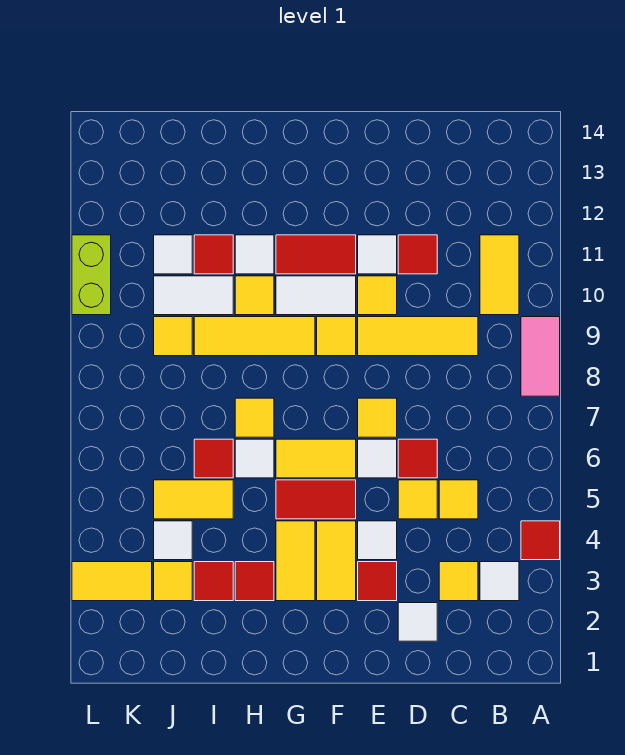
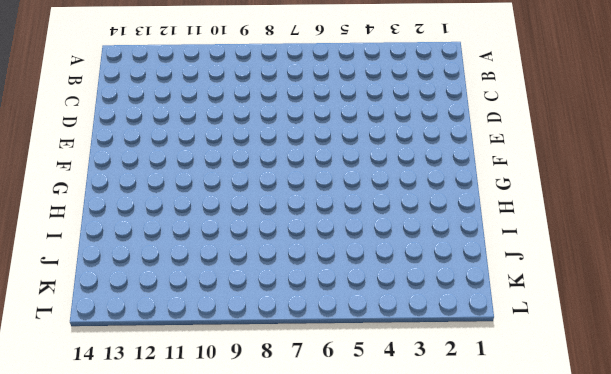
none -> red 1x1 tile [521,521,560,560]
none -> pink 1x2 tile [521,317,560,396]
none -> white 1x1 tile [480,562,519,601]
none -> yellow 1x2 tile [480,235,519,315]

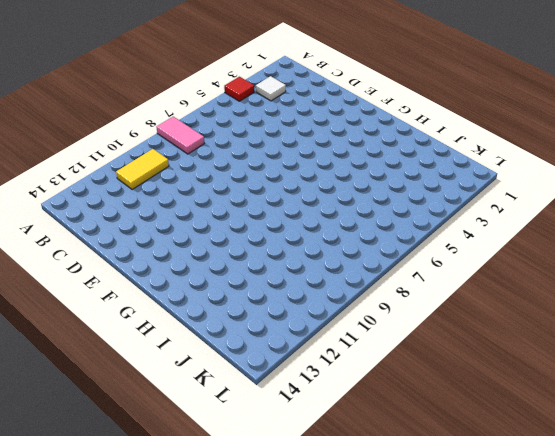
pink 1x2 tile [157,117,204,154] -> pink 1x2 tile turned to [521,317,560,396]
none -> yellow 1x1 tile [439,562,478,601]
none -> yellow 1x1 tile [439,480,478,519]
none -> yellow 1x3 tile [358,317,478,356]
none -> white 1x1 tile [398,603,437,641]

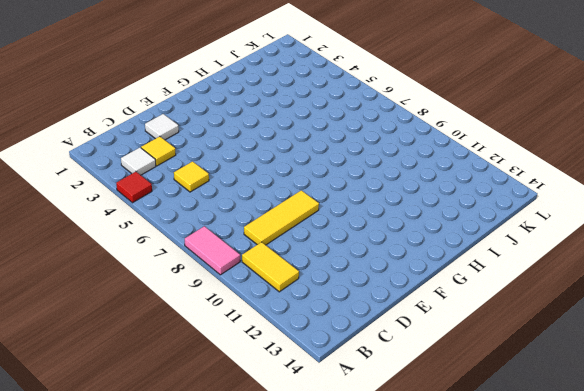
none -> yellow 1x1 tile [398,480,437,519]
none -> red 1x1 tile [398,439,437,478]
none -> red 1x1 tile [398,235,437,274]
none -> red 1x1 tile [358,562,397,601]

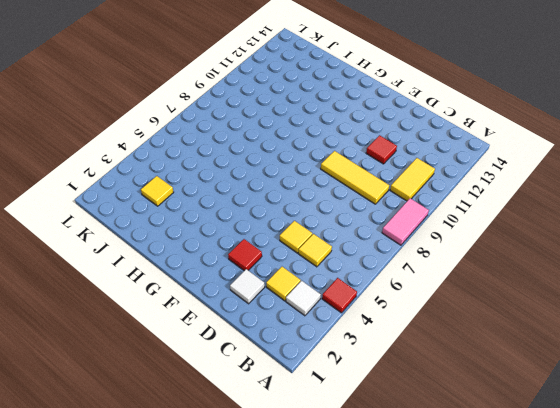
none -> red 1x1 tile [398,439,437,478]
none -> white 1x1 tile [358,521,397,560]
none -> white 1x1 tile [358,439,397,478]
none -> yellow 1x1 tile [358,398,397,437]

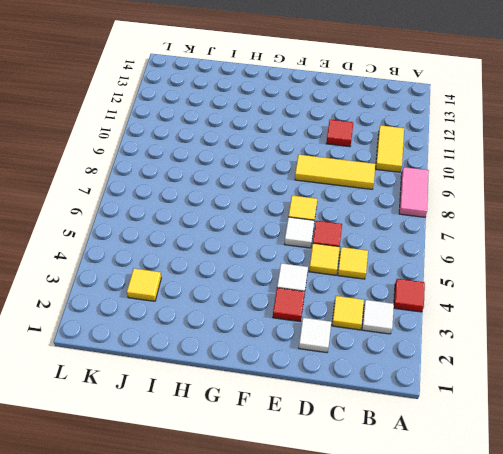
none -> yellow 1x1 tile [358,276,397,315]
none -> white 1x1 tile [358,235,397,274]
none -> yellow 1x2 tile [317,521,356,601]
none -> red 1x2 tile [276,480,356,519]

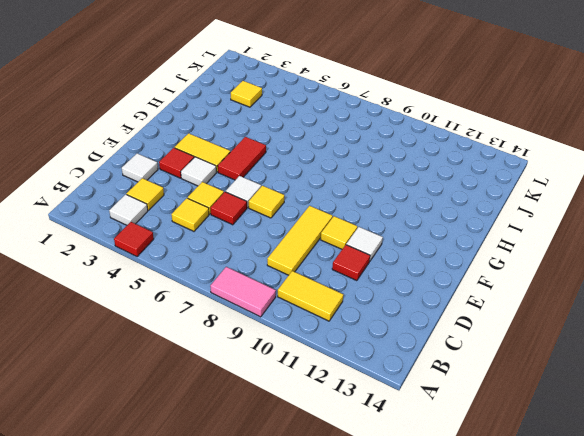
none -> yellow 1x2 tile [276,439,356,478]
none -> yellow 1x1 tile [317,317,356,356]
none -> white 1x2 tile [276,276,356,315]
none -> red 1x2 tile [276,235,356,274]

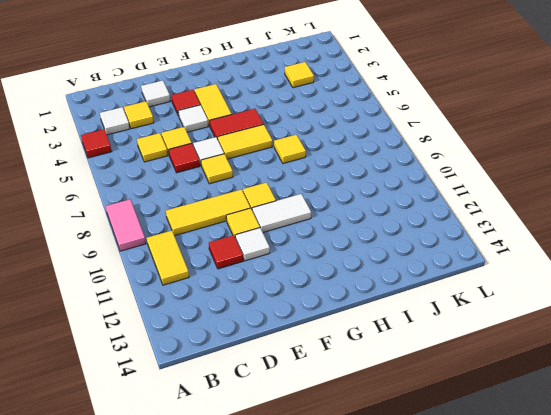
none -> red 1x2 tile [276,235,356,274]
none -> yellow 1x2 tile [276,521,315,601]
none -> yellow 1x3 tile [194,317,315,356]
none -> red 1x1 tile [235,562,274,601]

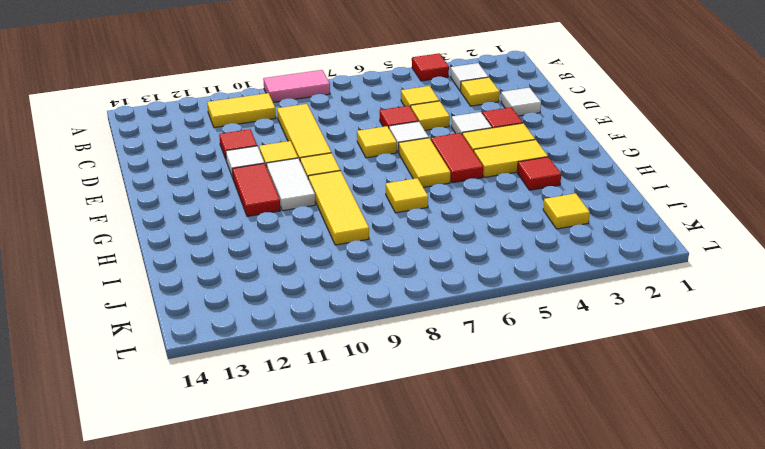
none -> white 1x1 tile [235,439,274,478]
none -> yellow 1x1 tile [235,276,274,315]
none -> white 1x1 tile [235,235,274,274]
none -> red 1x1 tile [194,562,233,601]

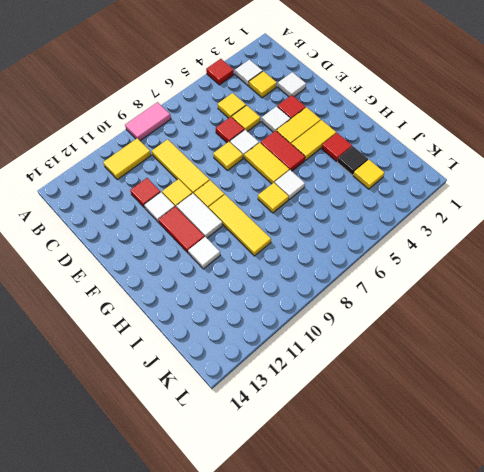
black 1x1 tile [337,146,368,175] -> red 1x1 tile [194,562,233,601]
none -> yellow 1x1 tile [235,276,274,315]
none -> yellow 1x2 tile [154,480,233,519]
none -> red 1x1 tile [194,439,233,478]
none -> white 1x2 tile [154,276,233,315]

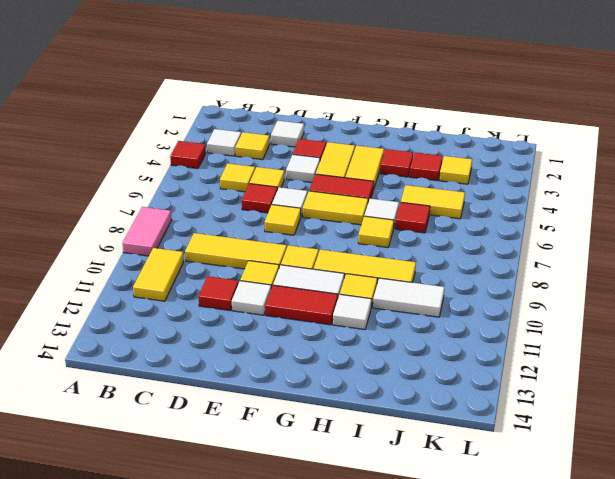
none -> red 1x1 tile [194,235,233,274]
none -> white 1x1 tile [154,521,192,560]
none -> yellow 1x1 tile [154,317,192,356]
none -> white 1x1 tile [154,235,192,274]

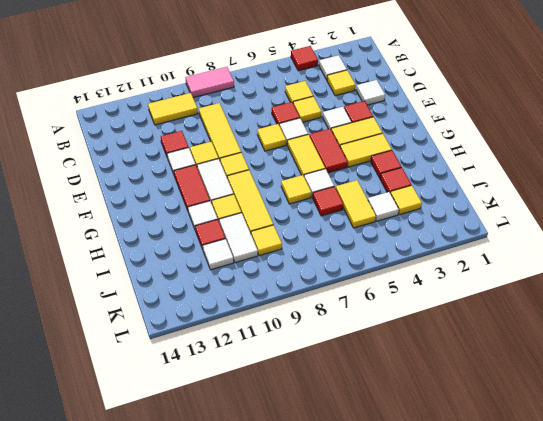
none -> yellow 1x2 tile [72,562,152,601]
none -> lime 1x2 brick [72,235,111,315]

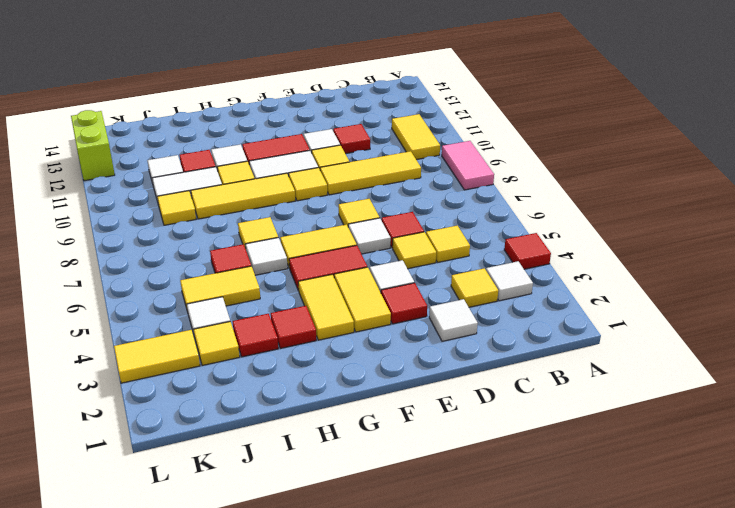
lime 1x2 brick [71,110,115,181] -> lime 1x2 brick moved to [72,235,111,315]

